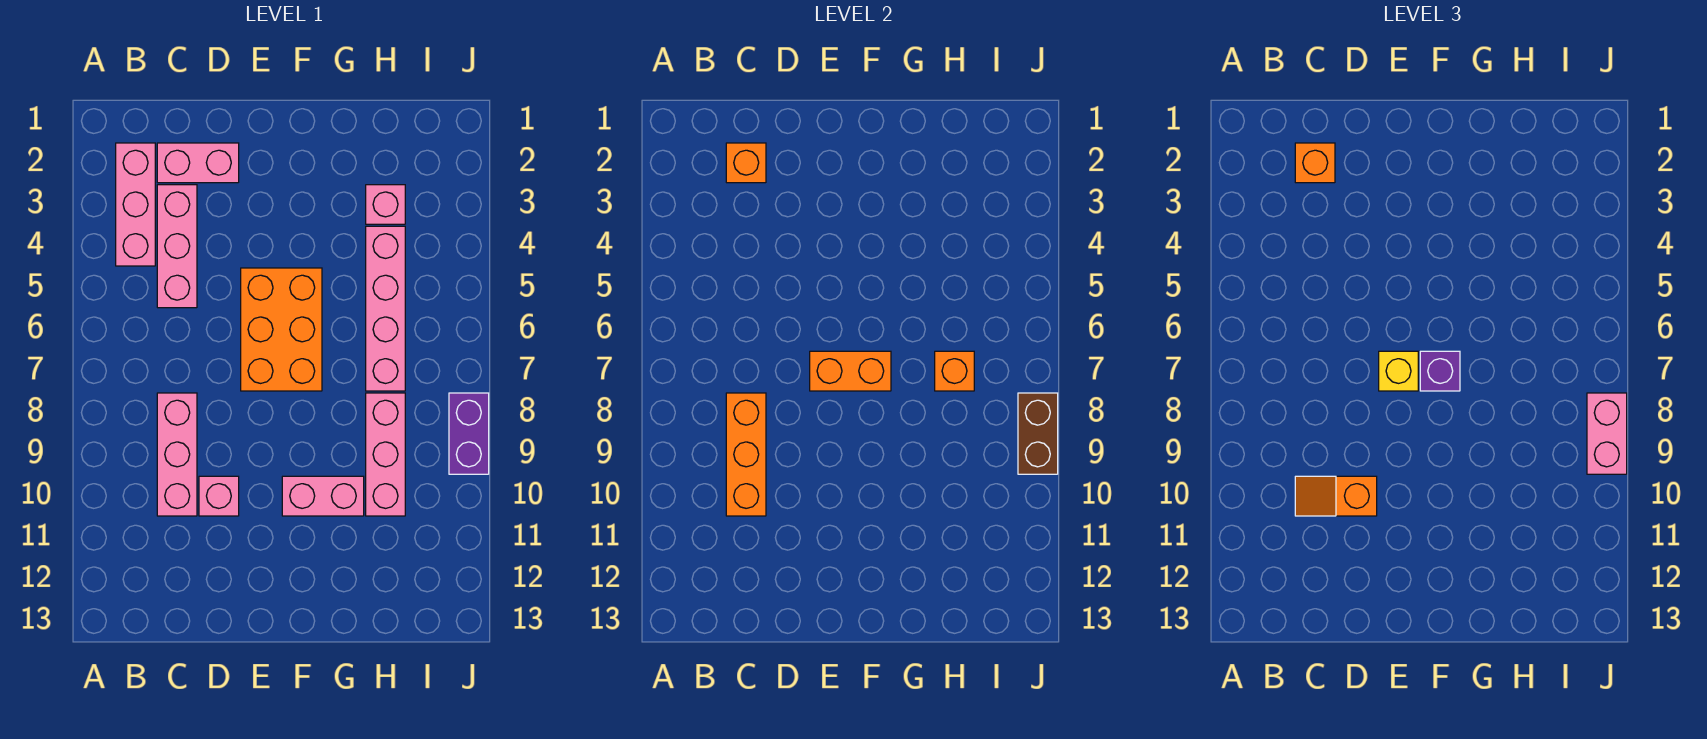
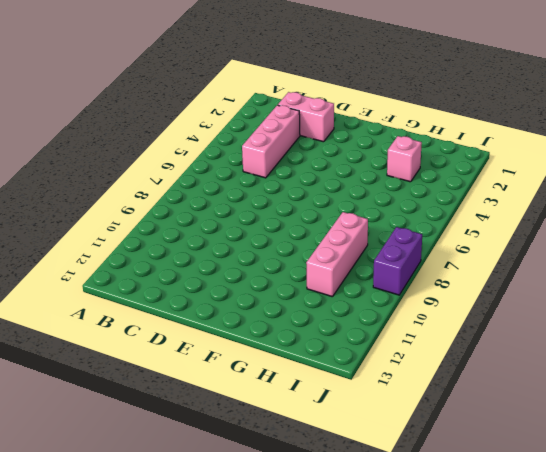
none -> pink 1x3 brick [116,143,155,266]
none -> pink 1x3 brick [157,393,197,516]
none -> pink 1x1 brick [199,476,239,516]

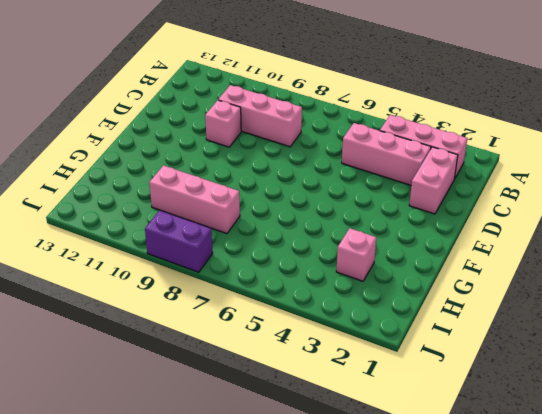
none -> orange 2x3 brick [241,268,322,391]
none -> pink 1x2 brick [282,476,364,516]
none -> pink 1x4 brick [366,226,405,391]

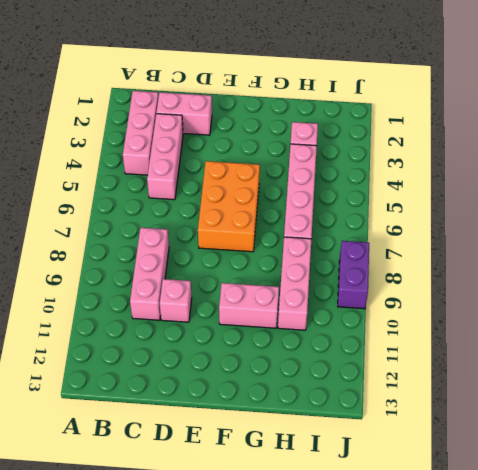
none -> orange 1x1 brick [726,143,766,183]
none -> orange 1x3 brick [726,393,766,516]
none -> orange 1x2 brick [810,351,891,391]

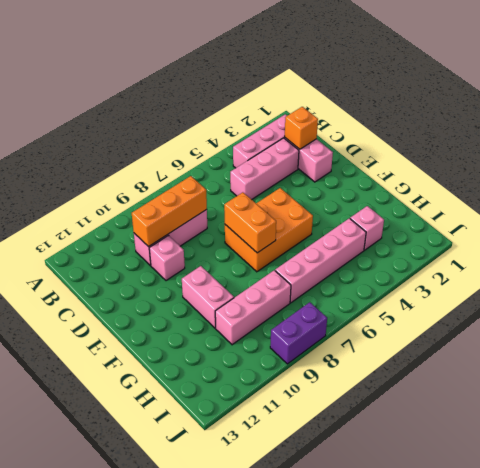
none -> orange 1x1 brick [935,351,974,391]
none -> brown 1x2 brick [1018,393,1058,474]
none -> orange 1x1 brick [1295,143,1335,183]

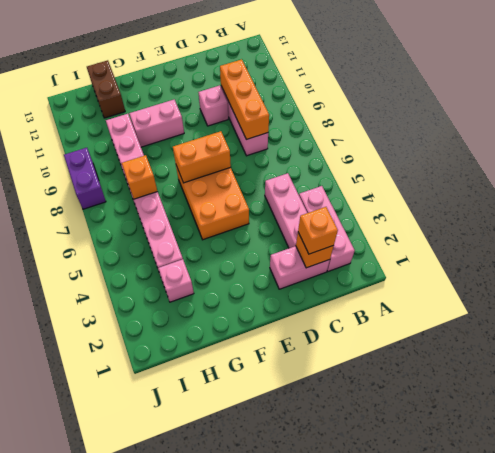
brown 1x2 brick [87,60,125,118] -> brown 1x2 brick moved to [1018,393,1058,474]
none -> orange 1x2 slope [1295,476,1377,516]
none -> yellow 1x1 brick [1379,351,1418,391]
none -> purple 1x1 brick [1420,351,1460,391]

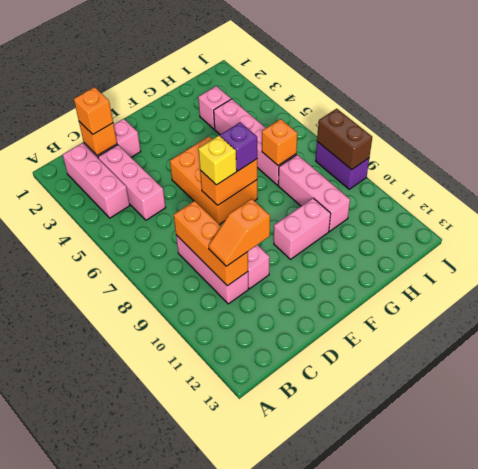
none -> pink 1x2 brick [1587,393,1627,474]

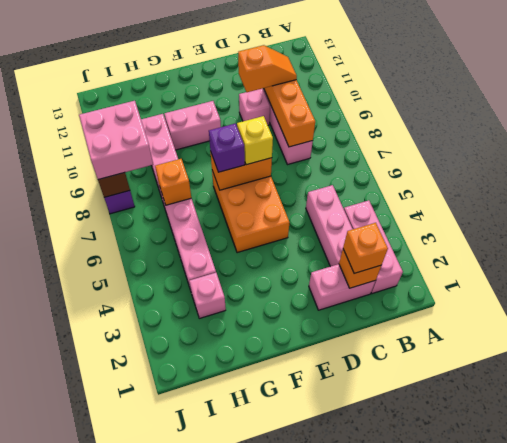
pink 2x2 brick [79,101,153,180] -> pink 1x2 brick [1587,393,1627,474]

